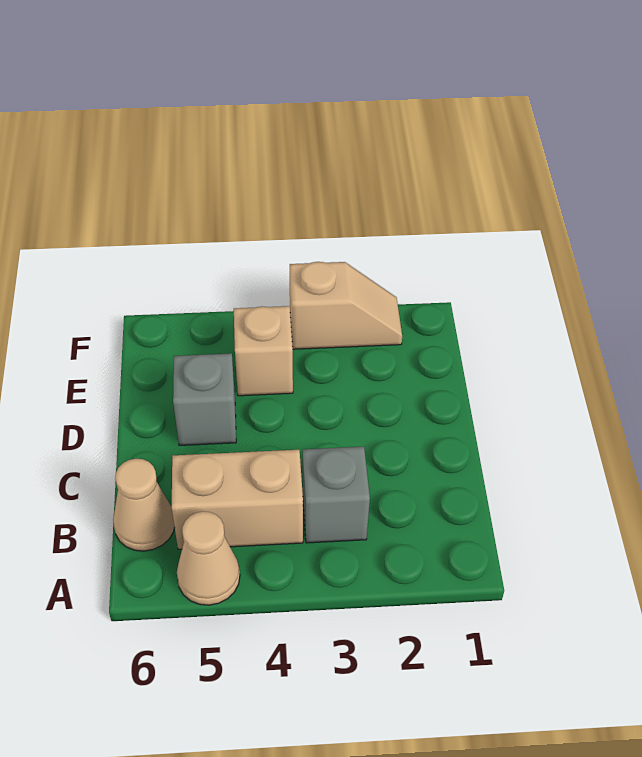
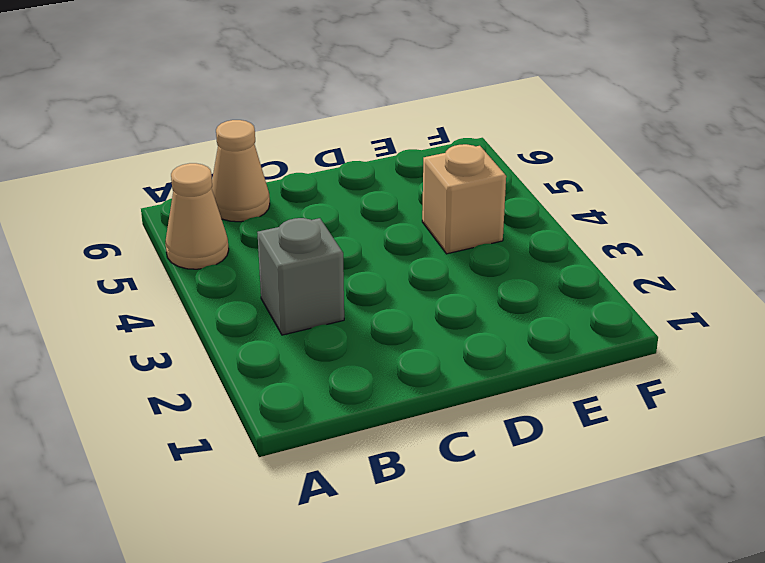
none -> tan 1x2 brick [172,450,303,549]
none -> grey 1x1 brick [173,353,236,445]

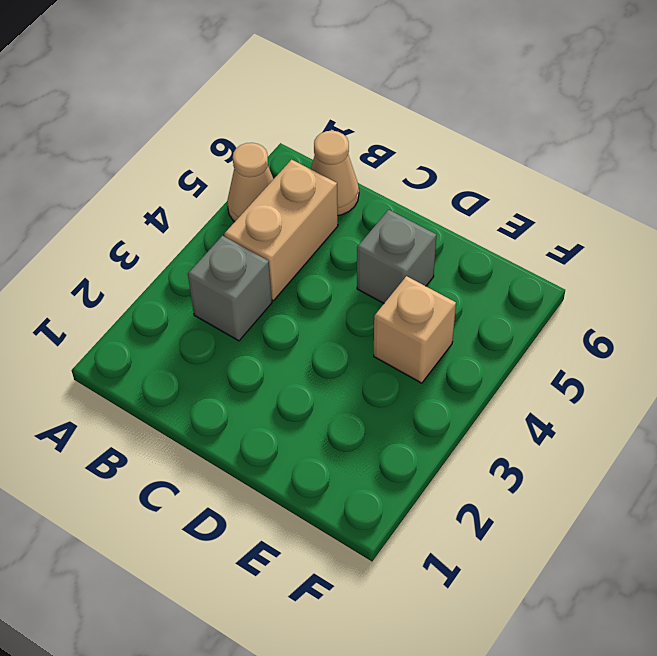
none -> tan 1x2 slope [290,262,402,349]

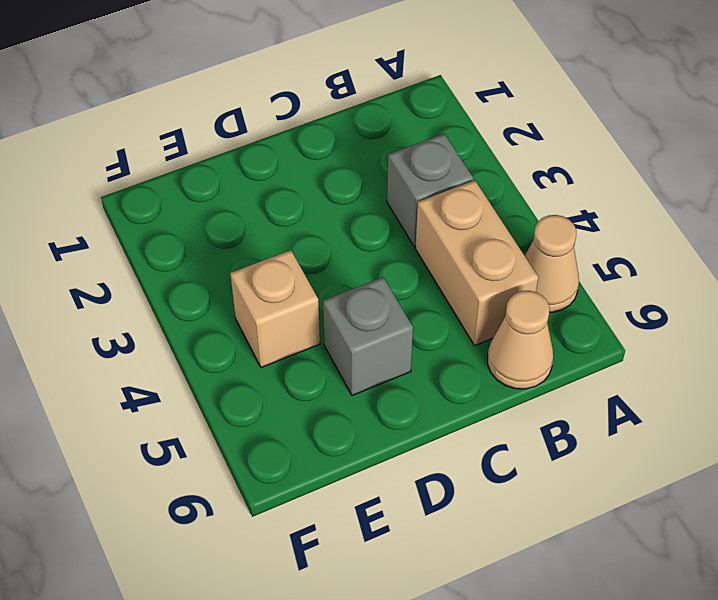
none -> tan 1x2 slope [290,262,402,349]

